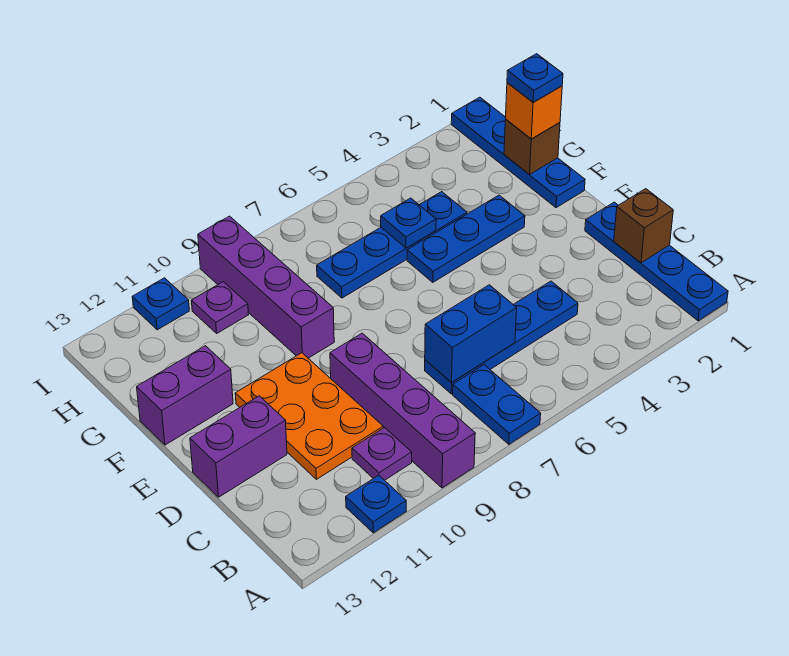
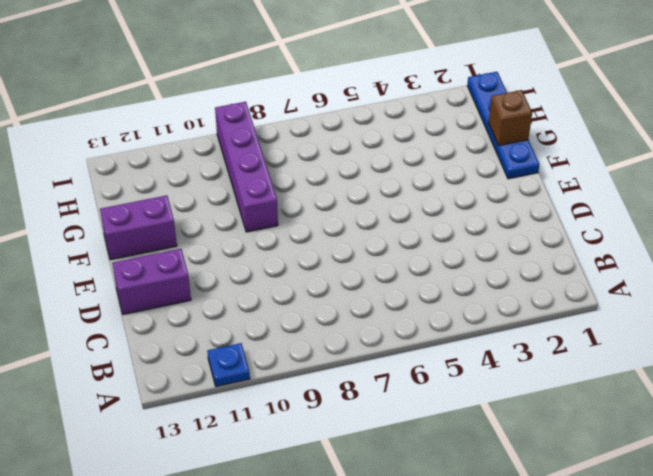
none -> blue 1x4 plate [585,202,728,321]
none -> blue 1x2 plate [453,365,541,444]
none -> purple 1x4 brick [330,333,475,488]

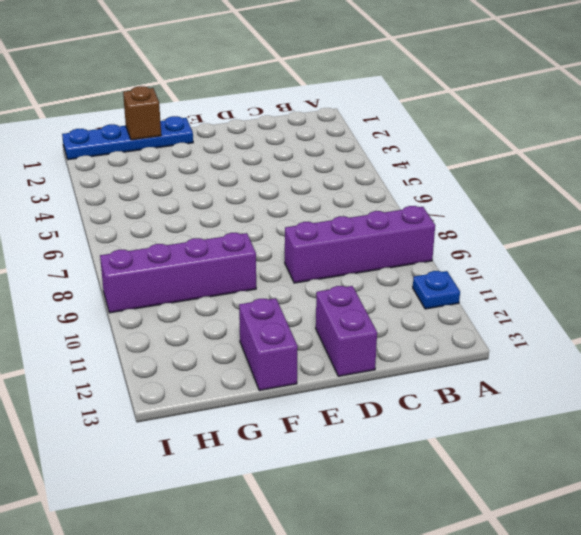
none -> blue 1x4 plate [585,202,728,321]
none -> blue 1x2 plate [453,365,541,444]
none -> purple 1x1 plate [352,428,412,480]

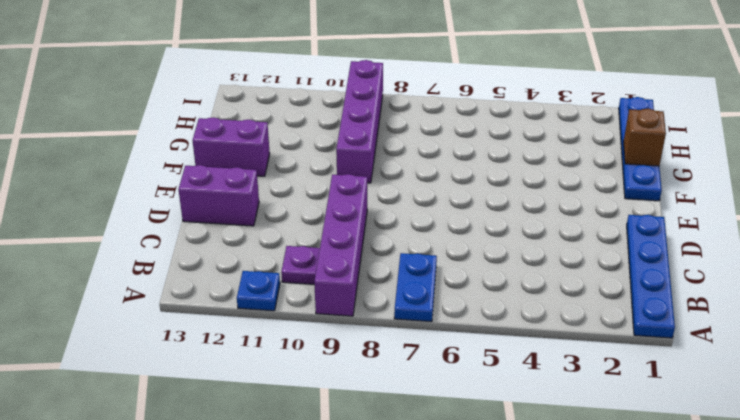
none -> blue 1x4 plate [425,281,578,394]
none -> orange 2x3 plate [235,353,383,479]
none -> blue 1x3 plate [407,195,525,282]

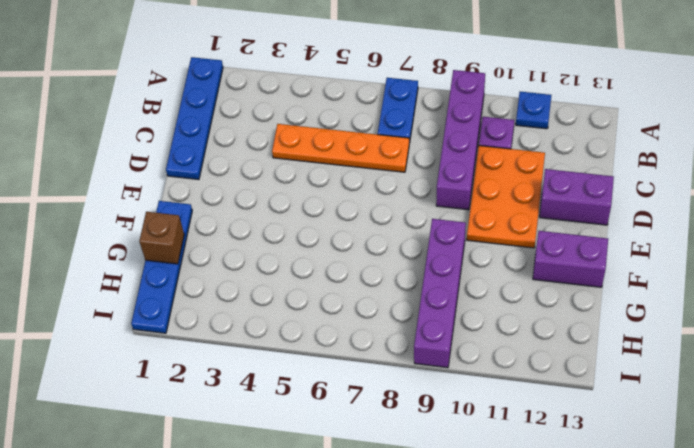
orange 1x4 plate [272,124,409,172] -> blue 1x4 plate [425,281,578,394]
none -> blue 1x3 plate [407,195,525,282]
none -> blue 1x4 plate [317,192,467,298]
none -> purple 1x1 plate [191,282,249,333]

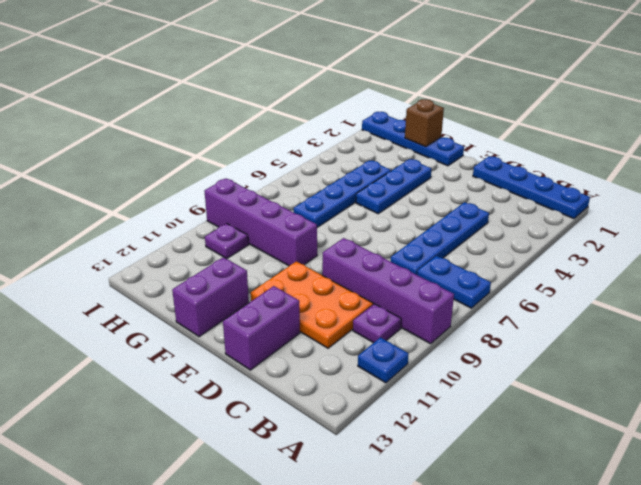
none -> blue 1x1 plate [132,278,189,330]
none -> brown 1x1 brick [614,189,673,263]
none -> blue 1x2 brick [425,285,517,383]

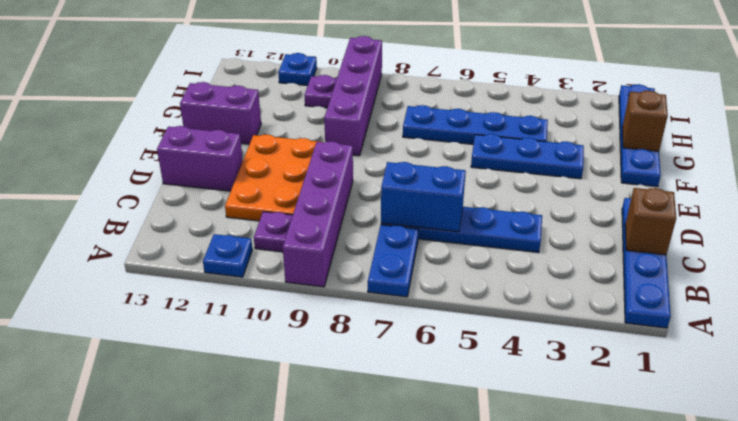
none -> blue 1x1 plate [381,198,436,248]
none -> orange 1x1 brick [506,83,562,139]
none -> blue 1x1 plate [507,54,563,102]

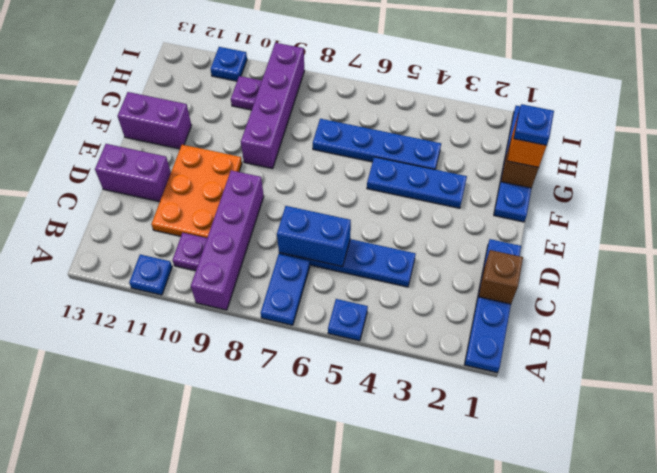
blue 1x1 plate [328,299,368,341] -> blue 1x1 plate moved to [381,198,436,248]

